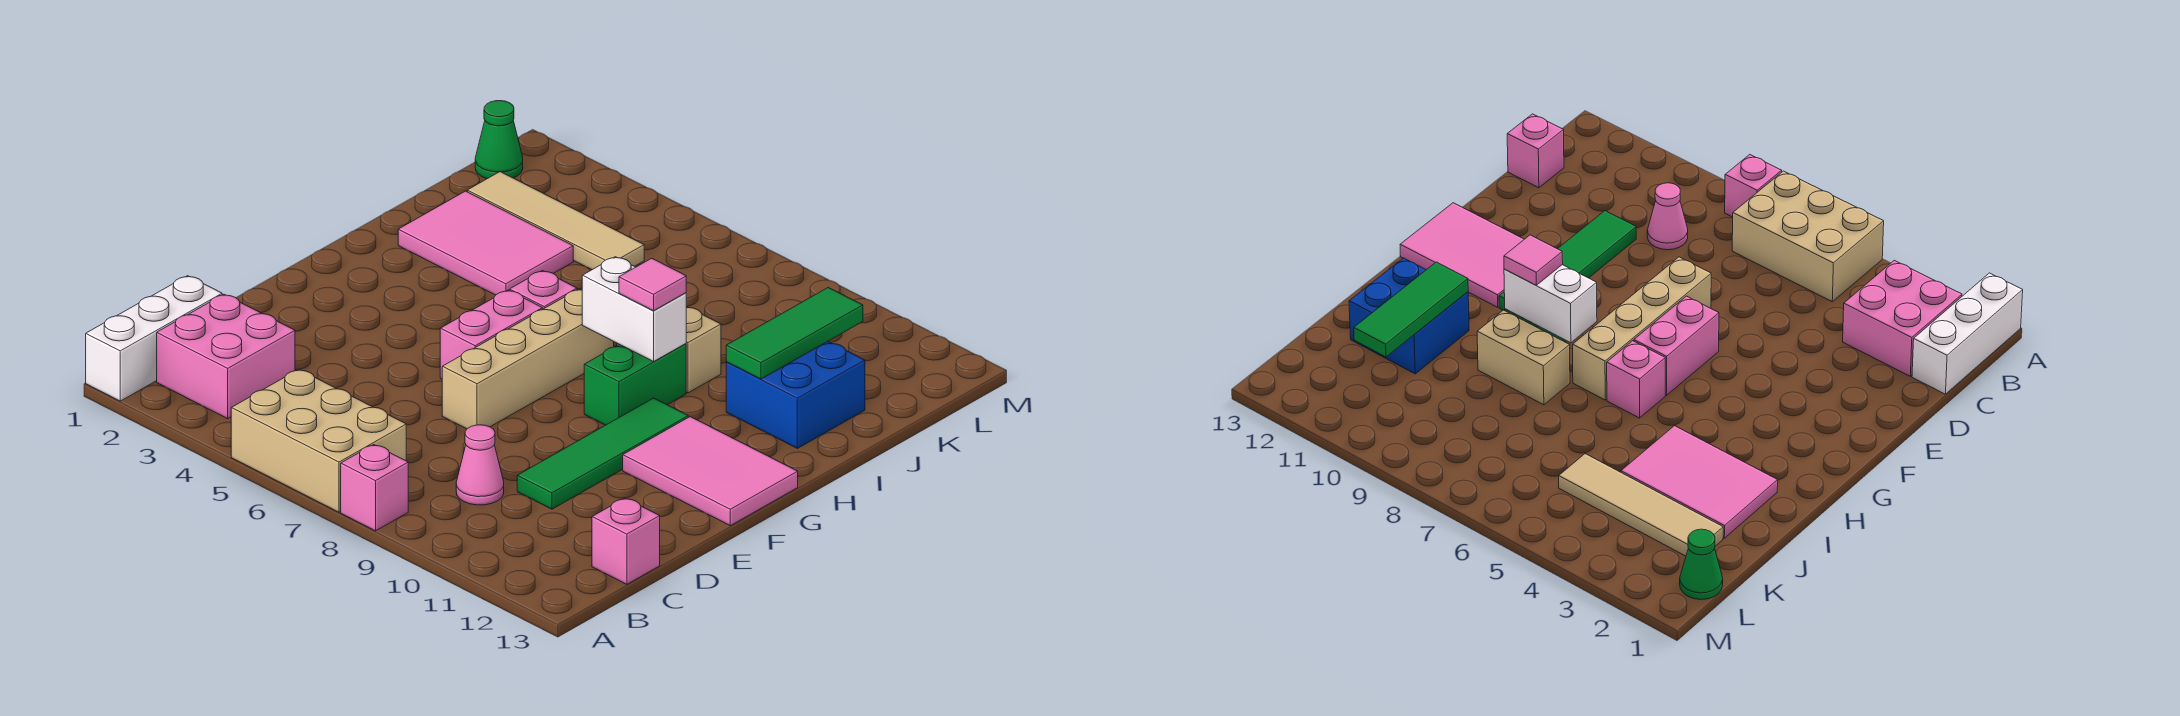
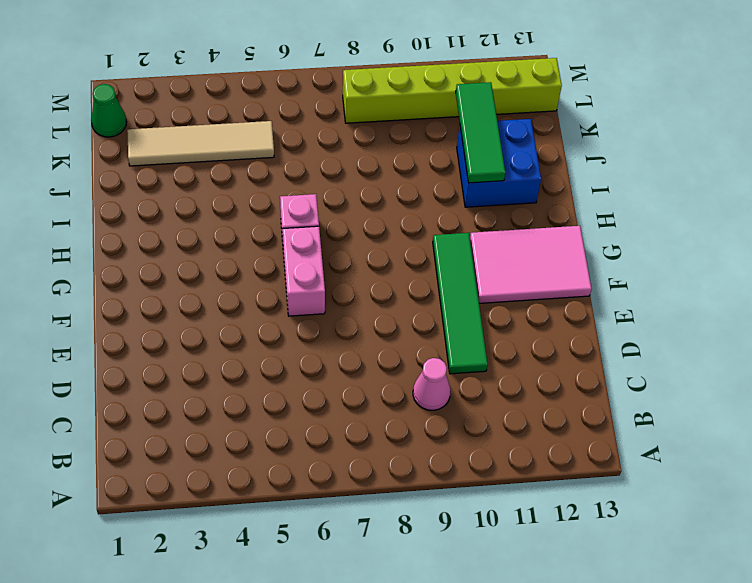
lime 1x6 brick [343,58,562,123] -> none
none -> white 1x3 brick [86,276,222,401]
none -> tan 2x3 brick [231,369,406,512]
none -> pink 1x1 brick [341,445,408,531]

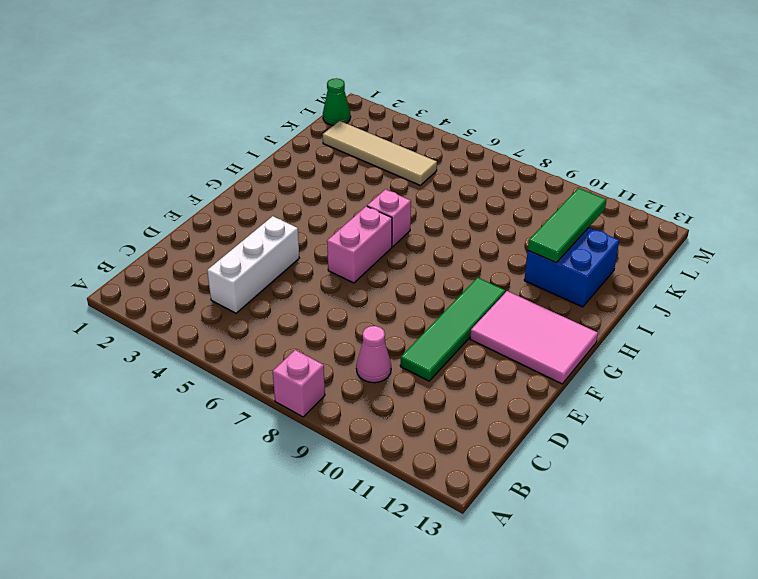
white 1x3 brick [207,216,299,313] -> white 1x3 brick moved to [86,276,222,401]
none -> tan 2x3 brick [231,369,406,512]
none -> pink 2x2 brick [157,294,295,419]
none -> pink 1x1 brick [592,498,660,584]

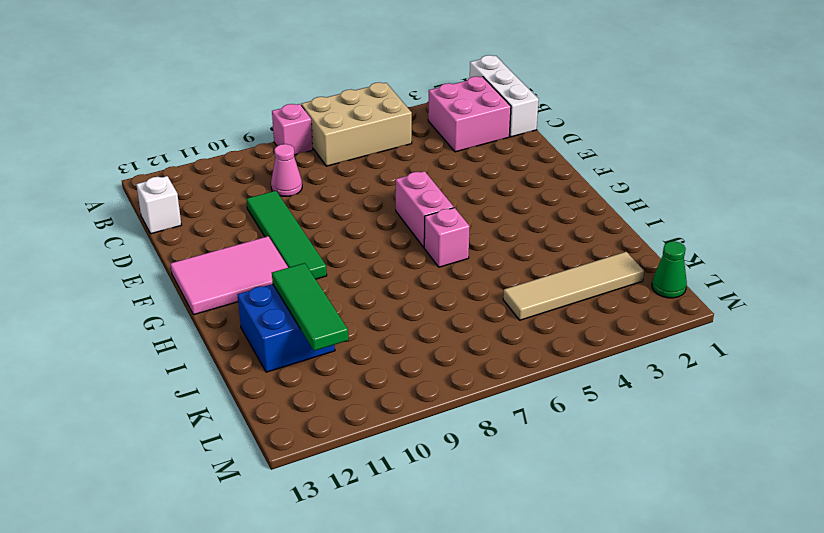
white 1x1 brick [136,176,181,234] -> pink 1x1 brick [592,498,660,584]
none -> tan 1x4 brick [442,289,614,429]
none -> green 1x2 brick [584,344,686,425]
none -> pink 2x3 tile [398,191,573,295]

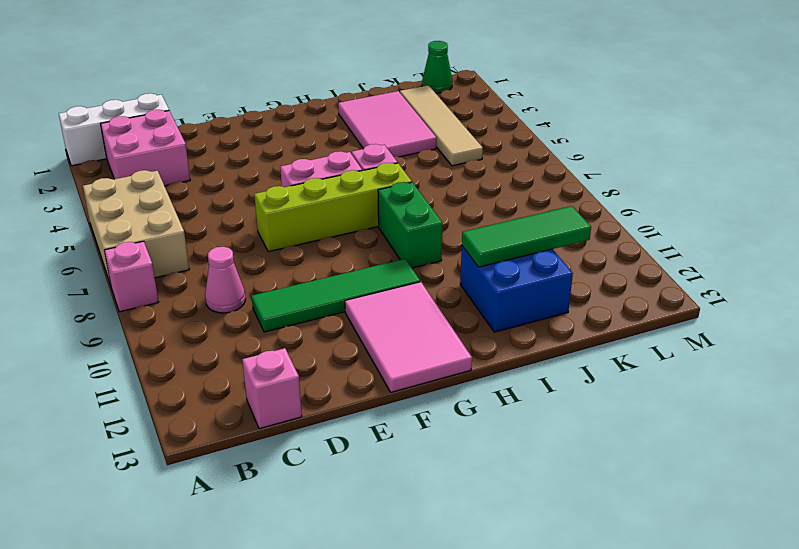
lime 1x4 brick [254,163,412,252] -> tan 1x4 brick [442,289,614,429]
green 1x2 brick [378,182,443,268] -> green 1x2 brick turned to [584,344,686,425]
none -> tan 1x2 brick [617,307,721,393]
none -> white 1x2 brick [582,257,687,362]
none -> pink 1x1 tile [619,258,686,311]

